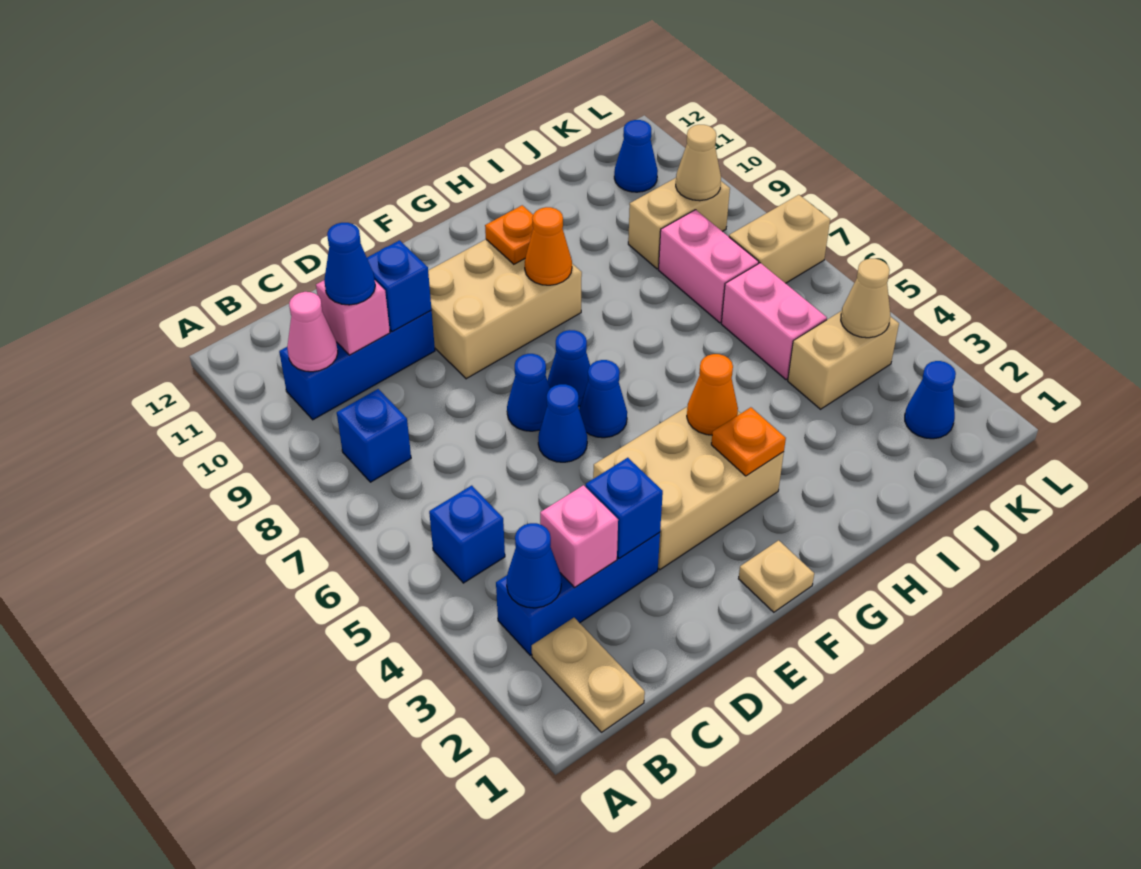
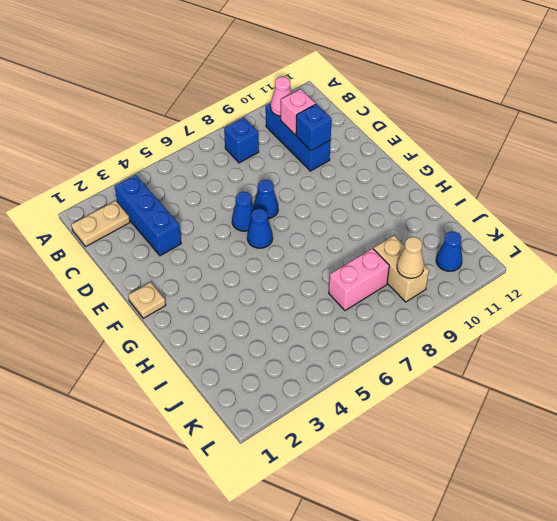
none -> blue 1x1 brick [429,486,505,583]
none -> tan 2x3 brick [593,406,784,570]
none -> tan 2x3 brick [428,240,582,379]
none -> blue 1x1 cone [548,330,590,406]

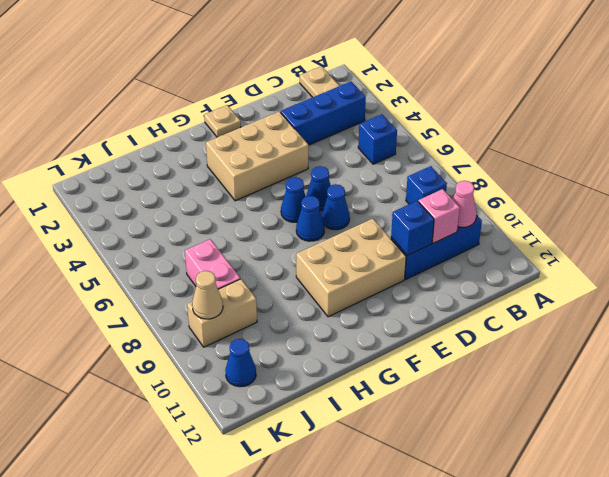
none -> tan 1x2 brick [788,311,899,409]
none -> pink 1x2 brick [721,263,827,380]
none -> blue 1x1 cone [905,361,956,439]
none -> tan 1x2 brick [729,195,830,283]

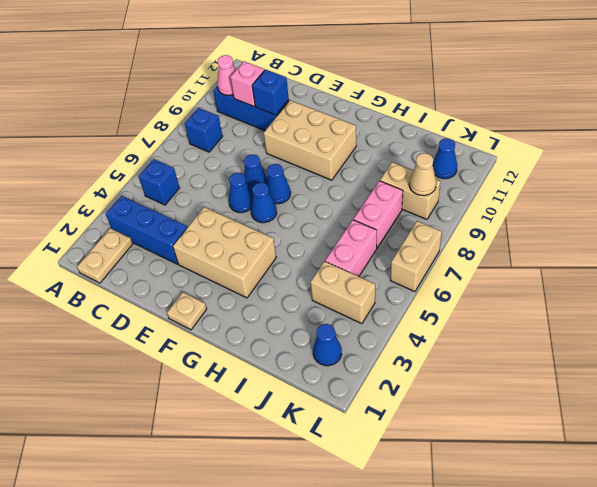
tan 1x2 brick [390,221,442,292] -> tan 1x2 brick turned to [729,195,830,283]
none -> blue 1x1 cone [507,523,561,608]
none -> pink 1x1 brick [540,485,618,587]
none -> blue 1x1 brick [586,458,663,559]
none -> orange 1x1 plate [711,407,786,476]

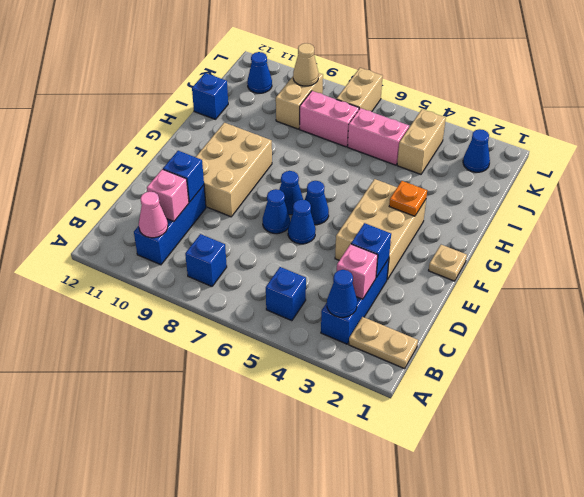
blue 1x1 brick [192,73,228,119] -> none
none -> orange 1x1 cone [687,354,738,435]
none -> orange 1x1 cone [525,207,572,285]
none -> orange 1x1 plate [485,205,533,264]
none -> tan 1x1 cone [841,259,890,338]

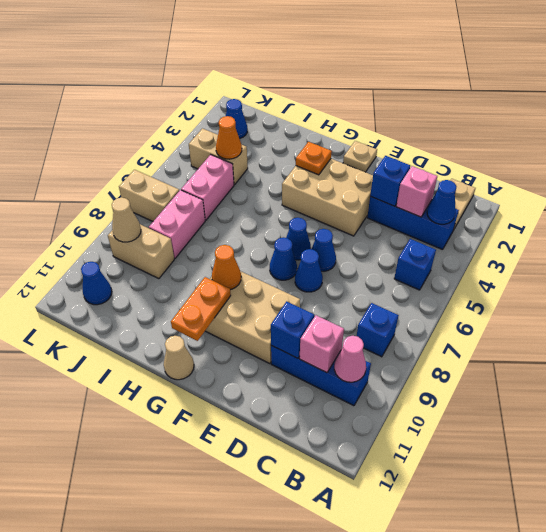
orange 1x2 plate [171,277,231,341] -> orange 1x1 plate [485,205,533,264]
tan 1x1 cone [164,336,194,380] -> tan 1x1 cone moved to [841,259,890,338]
orange 1x1 cone [216,116,242,159] -> orange 1x1 cone moved to [687,354,738,435]
none -> blue 1x1 cone [324,223,375,305]

